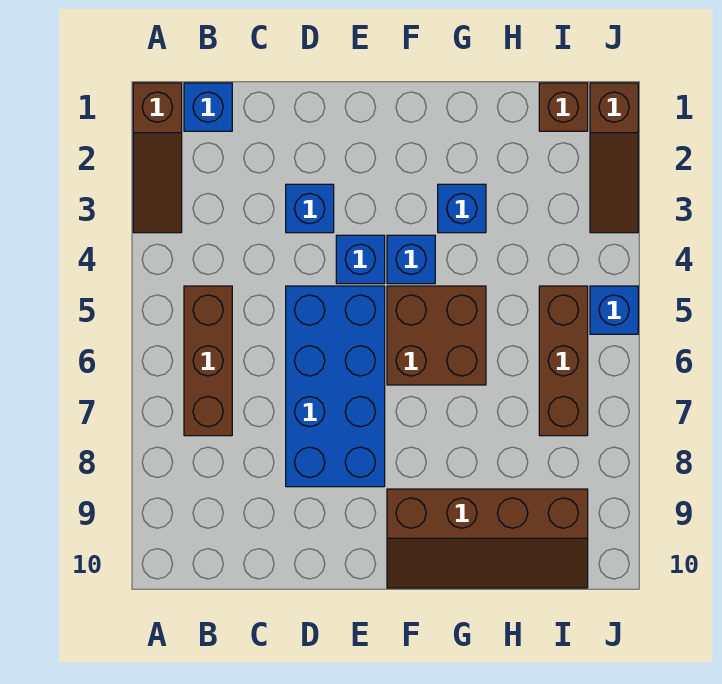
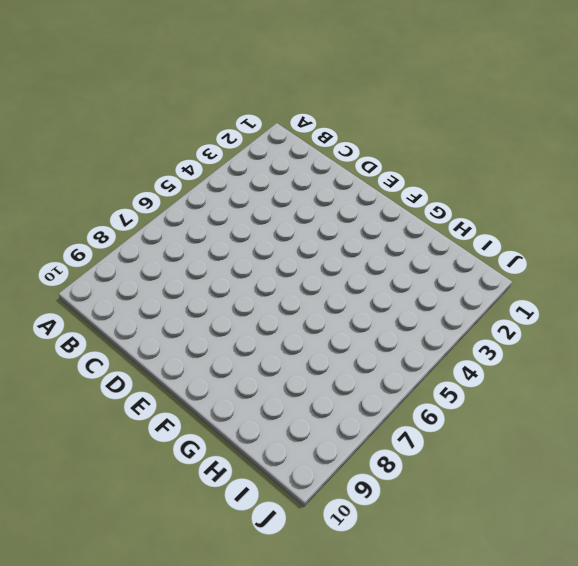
none -> brown 1x3 slope [133,83,182,233]
none -> blue 1x1 brick [184,83,232,131]
none -> brown 1x3 brick [184,286,232,436]

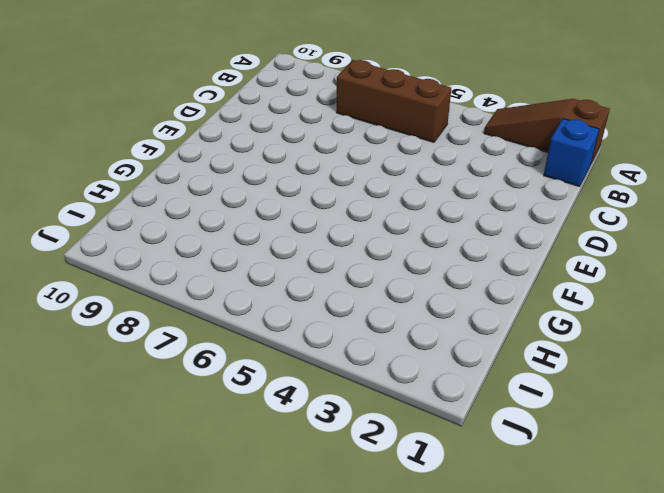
none -> blue 1x1 brick [286,184,334,233]
none -> blue 2x4 brick [286,286,385,487]
none -> blue 1x1 brick [336,235,385,284]

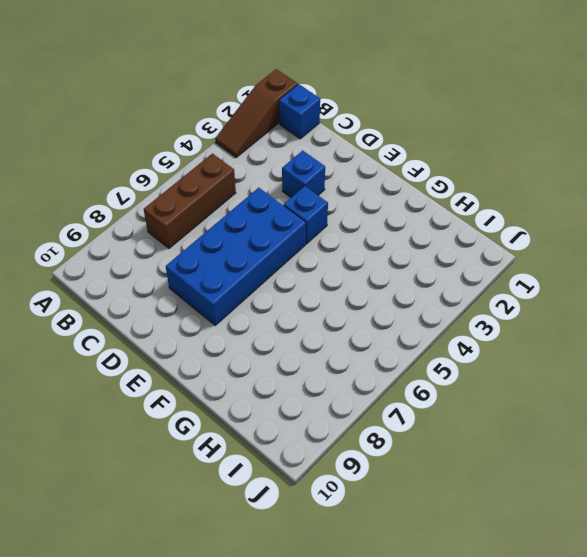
none -> blue 1x1 brick [387,235,435,284]
none -> brown 2x2 brick [387,286,486,385]
none -> brown 2x4 slope [387,489,588,588]

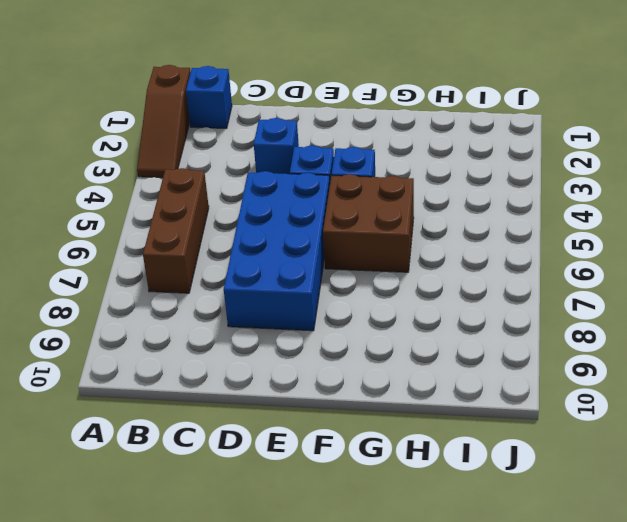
none -> brown 2x4 slope [387,489,588,588]
none -> blue 1x1 brick [438,184,486,233]
none -> brown 1x1 brick [539,83,588,131]

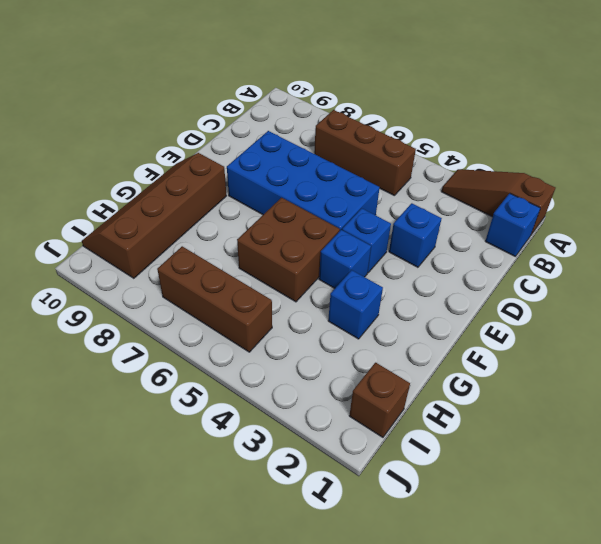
none -> brown 1x3 slope [590,83,638,233]
none -> blue 1x1 brick [590,286,638,334]

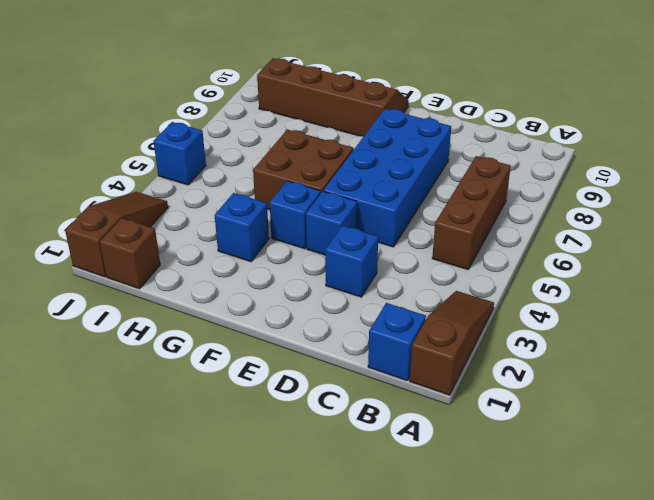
none -> brown 1x3 brick [539,286,588,436]

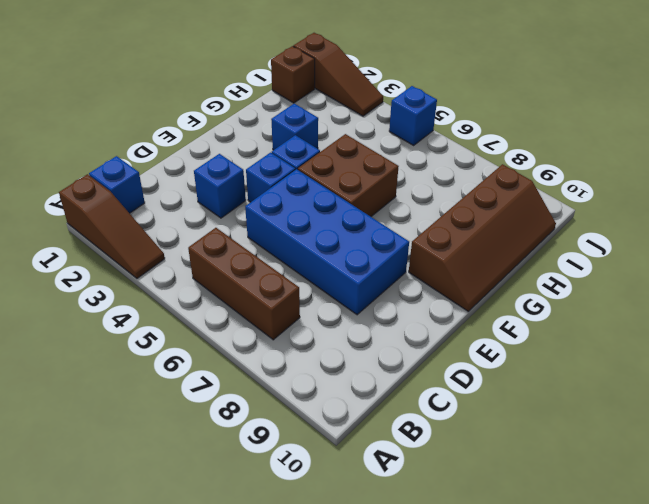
none -> brown 1x3 brick [539,286,588,436]

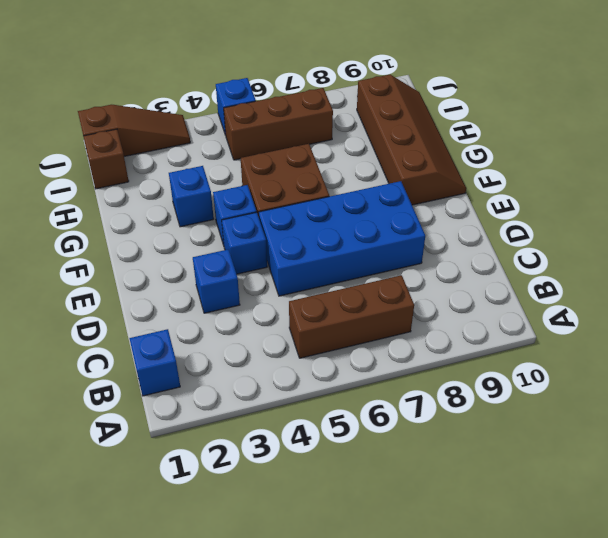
none -> brown 1x3 slope [133,83,182,233]

